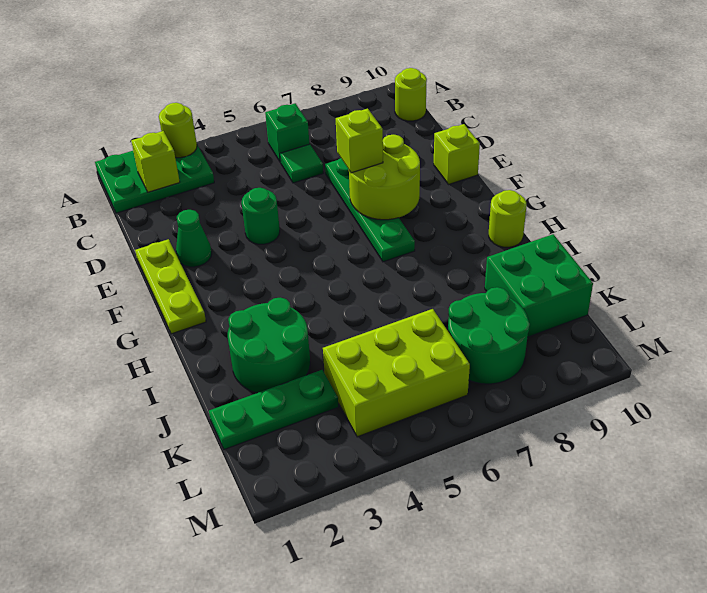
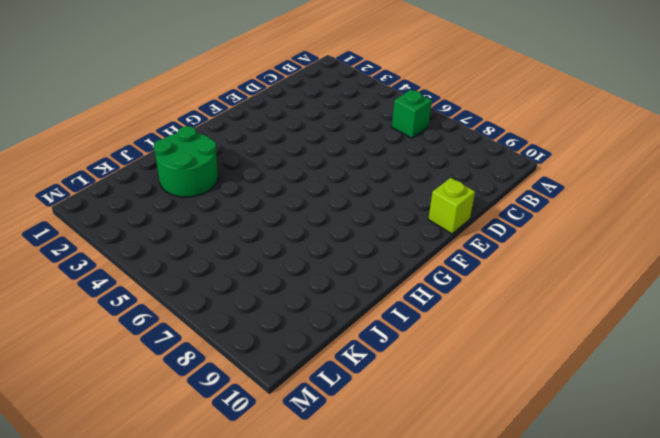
none -> green 2x3 plate [95,145,214,213]
none -> lime 1x1 round brick [395,68,427,121]
none -> green 1x1 tile [280,144,323,183]

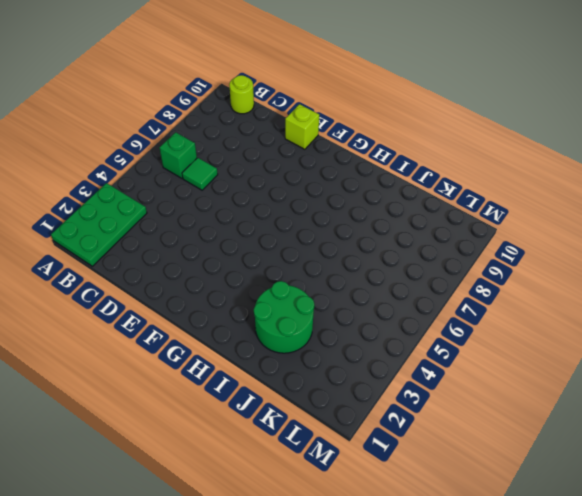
none -> green 1x4 plate [325,158,415,262]
none -> lime 1x3 plate [135,239,206,334]
none -> green 1x1 cone [176,210,212,267]

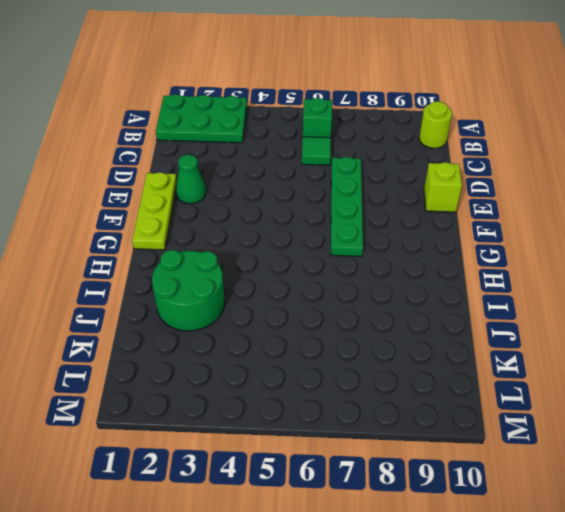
none -> green 1x1 round brick [241,188,280,244]
none -> lime 1x1 round brick [489,190,527,247]
none -> green 2x2 brick [485,234,593,337]

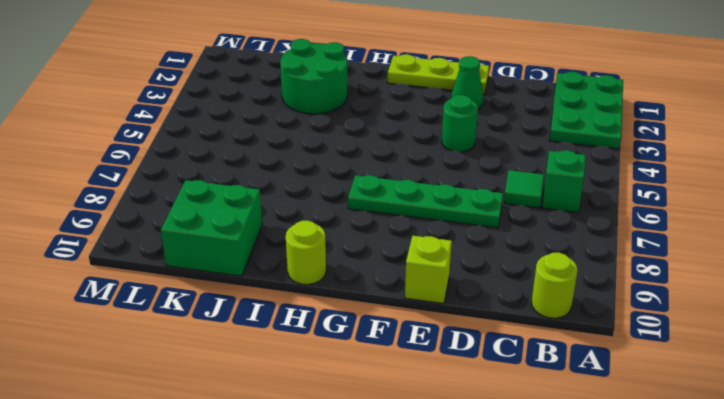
none -> green 1x3 plate [209,370,338,450]
none -> lime 2x3 brick [323,309,470,437]
none -> green 2x2 round brick [448,287,530,384]

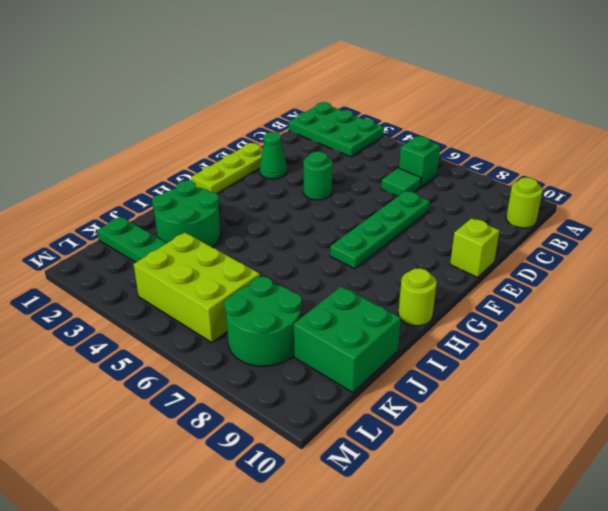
none -> lime 1x1 round brick [159,103,197,158]
none -> lime 1x1 brick [131,131,180,192]
none -> lime 2x2 round brick [349,135,420,220]

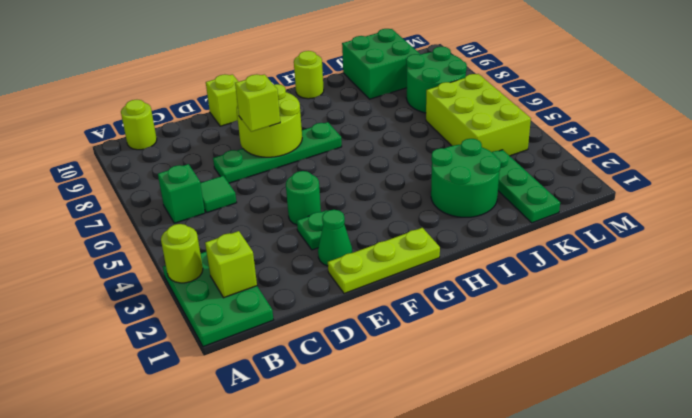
green 1x1 plate [297,210,327,250] -> none

